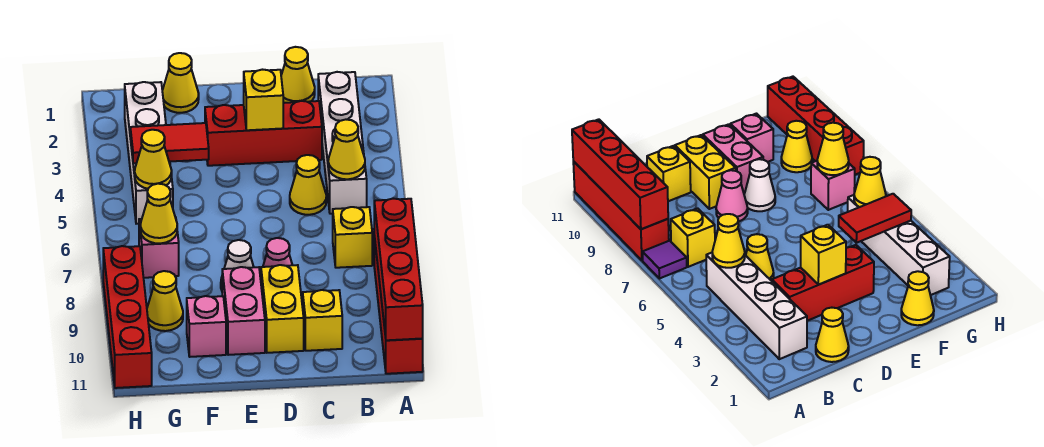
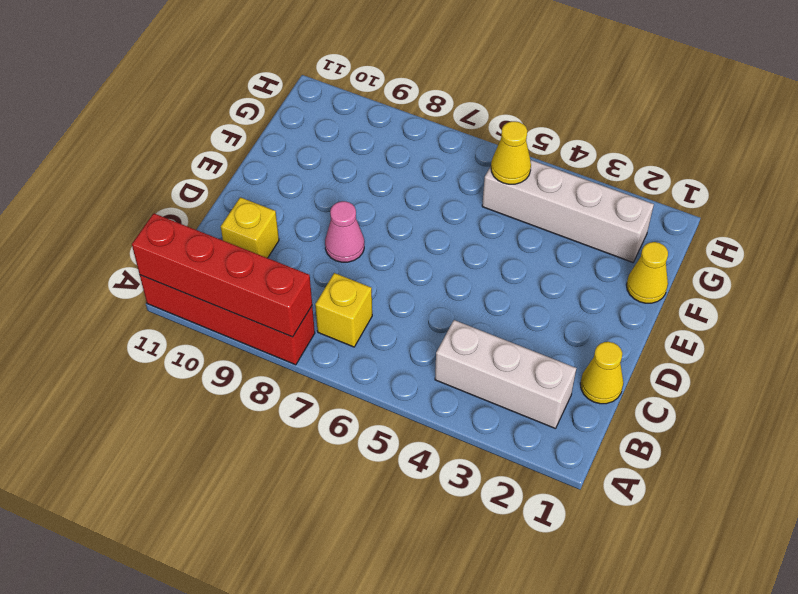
white 1x3 brick [435,320,576,429] -> white 1x4 brick [318,72,367,214]
none -> purple 1x1 tile [642,241,687,279]
none -> red 1x3 brick [205,101,322,166]
none -> yellow 1x1 cone [290,155,326,215]

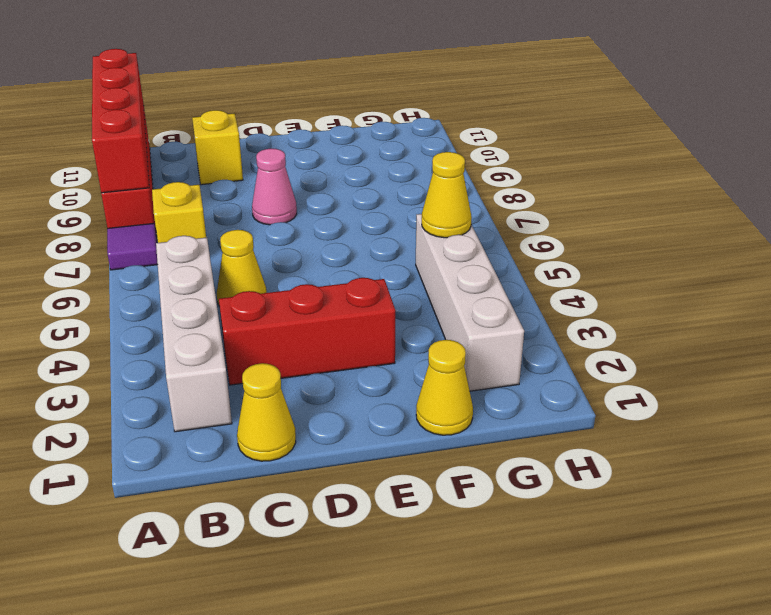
none -> yellow 1x2 brick [261,265,304,353]
none -> white 1x1 cone [221,240,254,290]
none -> pink 1x2 brick [222,267,265,355]

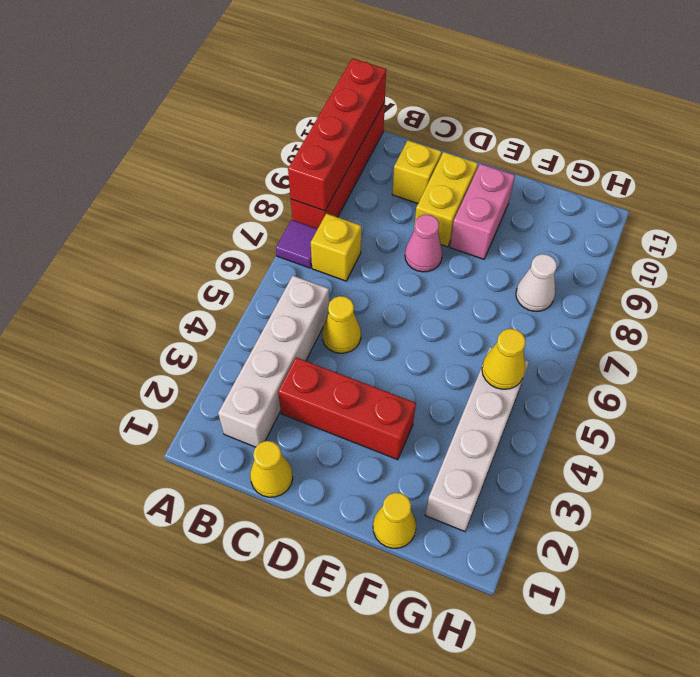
white 1x1 cone [516,254,557,311] -> white 1x1 cone moved to [221,240,254,290]
none -> pink 1x1 brick [187,296,226,357]
none -> pink 1x1 brick [139,217,179,278]
none -> yellow 1x1 cone [147,271,183,331]

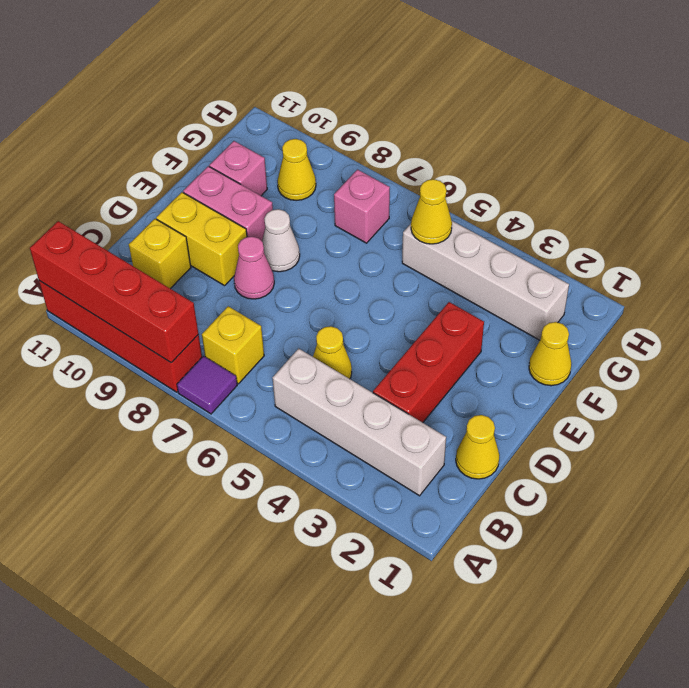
none -> red 1x4 brick [103,246,152,388]
none -> yellow 1x1 cone [328,120,365,179]
none -> yellow 1x1 brick [244,70,283,130]

